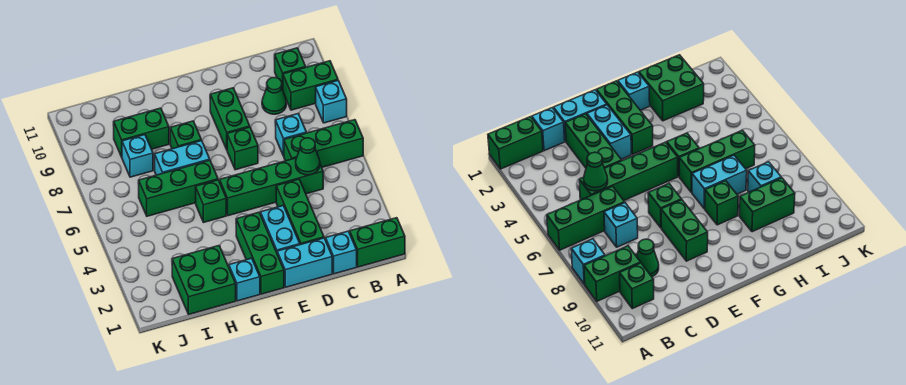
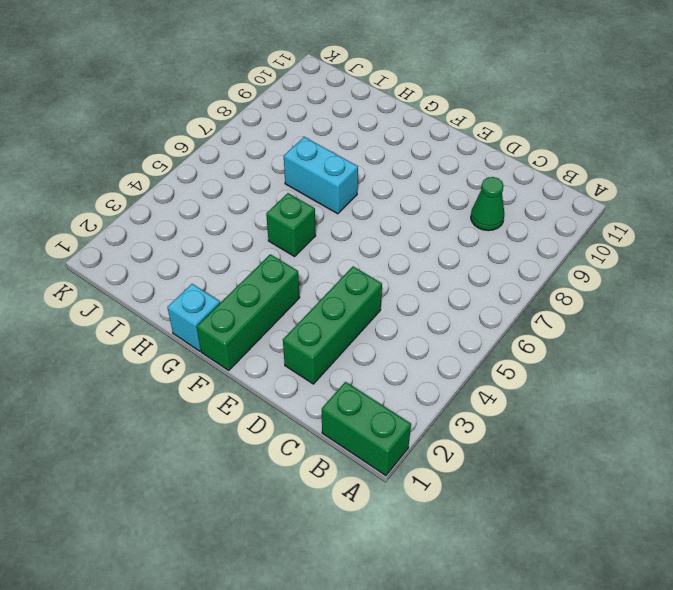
none -> green 1x3 brick [284,120,363,167]
none -> cyan 1x1 brick [316,81,347,123]
none -> green 1x2 brick [283,61,338,110]

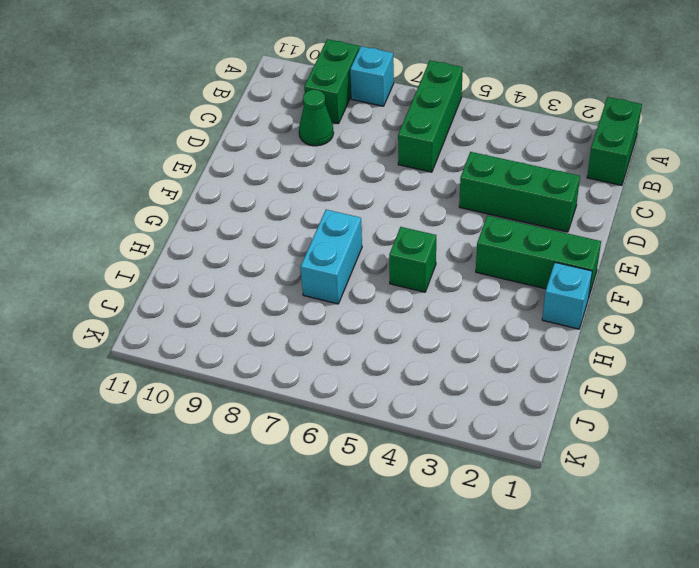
none -> green 1x1 brick [275,48,306,89]
none -> cyan 1x1 brick [326,231,357,274]
none -> green 1x4 brick [220,158,323,216]

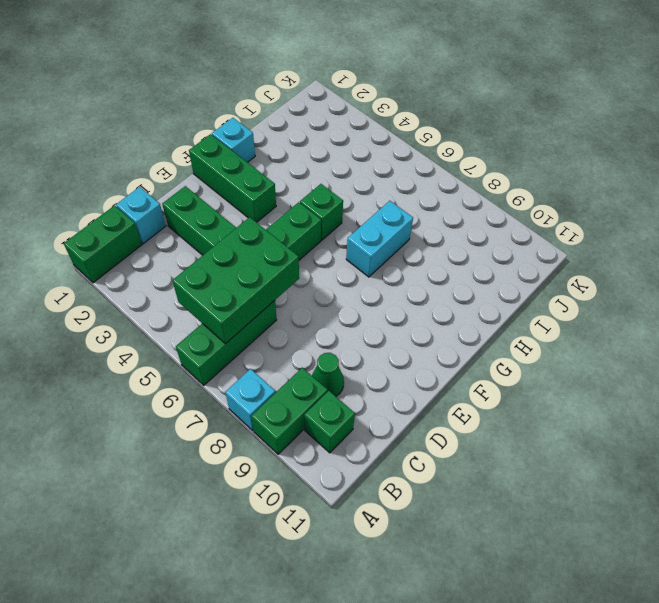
green 2x3 brick [172,217,299,344] -> green 1x1 cone [296,138,320,175]
none -> cyan 1x1 brick [276,114,306,156]
none -> cyan 1x2 brick [277,238,332,287]
none -> cyan 1x2 brick [261,206,300,252]

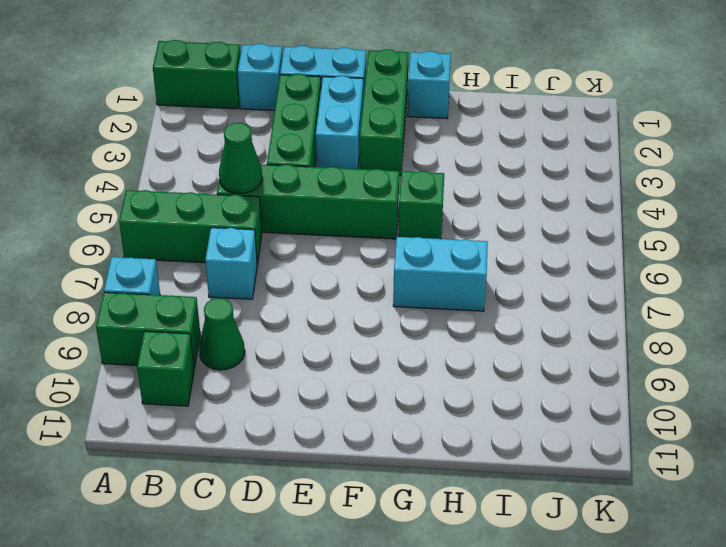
none -> green 1x1 brick [227,127,258,170]
none -> green 1x2 brick [210,88,250,149]
none -> green 1x3 brick [138,160,218,216]

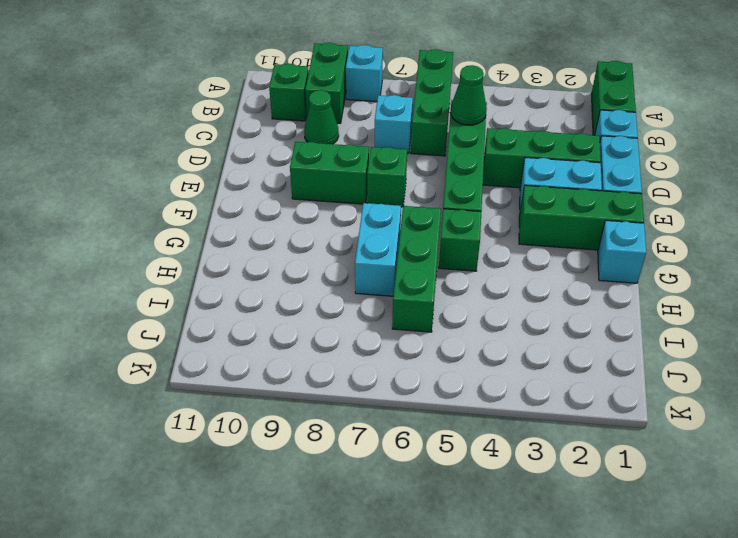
none -> green 1x1 brick [170,121,201,149]
none -> green 2x2 brick [172,246,236,314]
none -> green 1x2 brick [113,108,169,157]

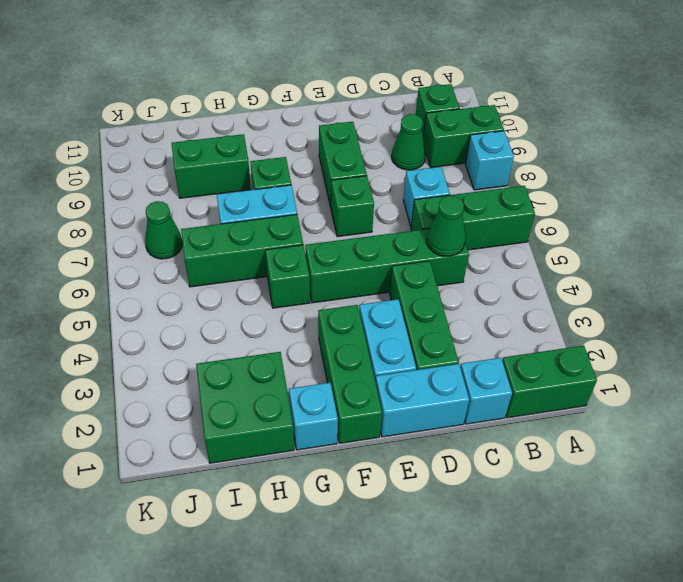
green 1x1 cone [145,201,183,259] -> none
none -> cyan 1x1 brick [122,135,153,177]

